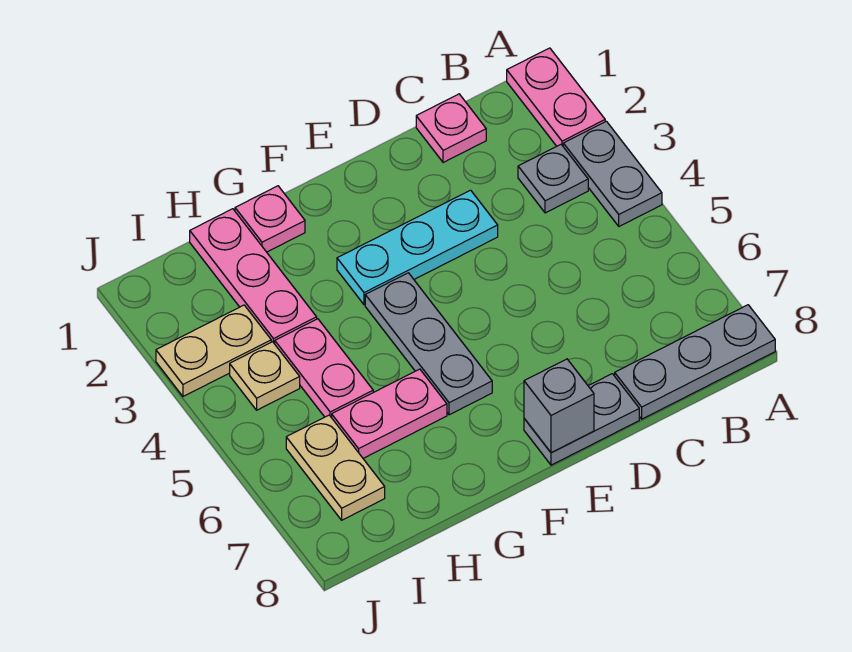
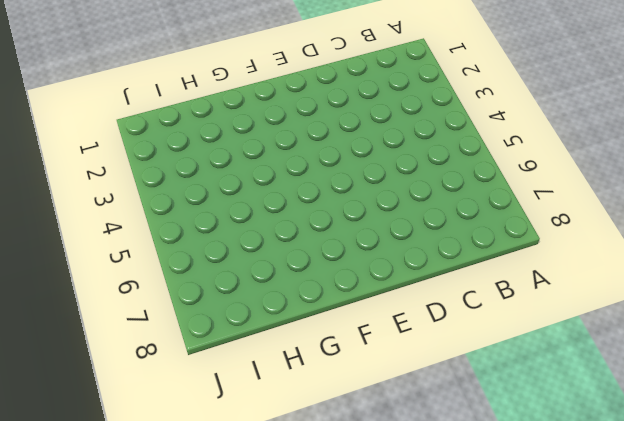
none -> pink 1x2 plate [507,48,605,146]
none -> grey 1x2 plate [563,121,662,226]
none -> grey 1x3 plate [615,305,775,419]

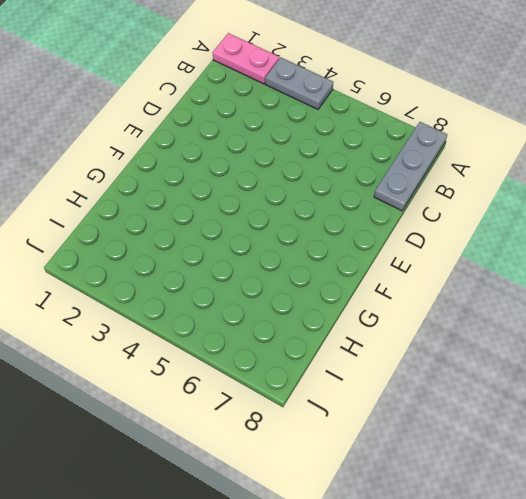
none -> grey 1x1 plate [518,145,588,213]
none -> pink 1x1 plate [416,94,486,163]
none -> cyan 1x3 plate [337,190,498,305]

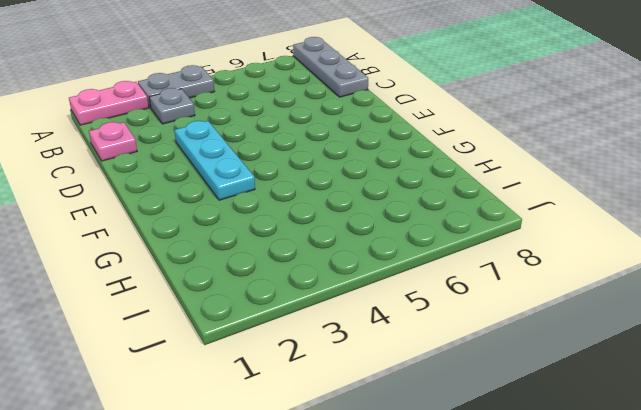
none -> grey 1x2 plate [524,374,639,465]
none -> grey 1x3 plate [365,273,492,415]
none -> pink 1x1 plate [235,186,305,252]

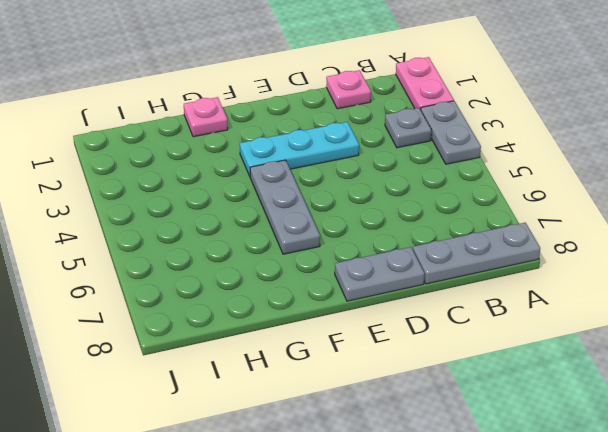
none -> pink 1x2 plate [332,369,447,458]
none -> pink 1x3 plate [190,209,317,344]
none -> pink 1x2 plate [275,319,373,418]

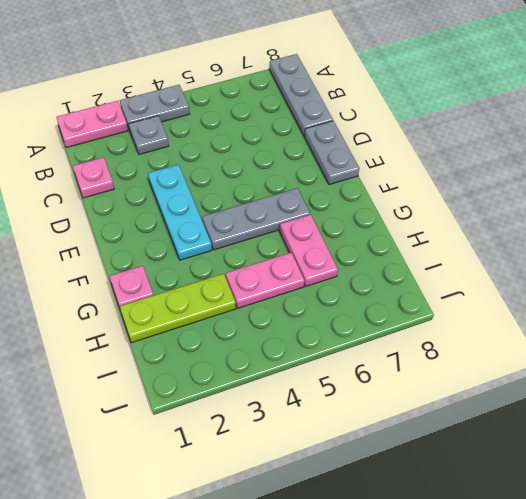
lime 1x3 plate [120,274,236,343] -> pink 1x3 plate [190,209,317,344]
none -> tan 1x2 plate [156,305,271,396]
none -> tan 1x1 plate [230,342,300,410]
none -> tan 1x2 plate [286,415,385,520]

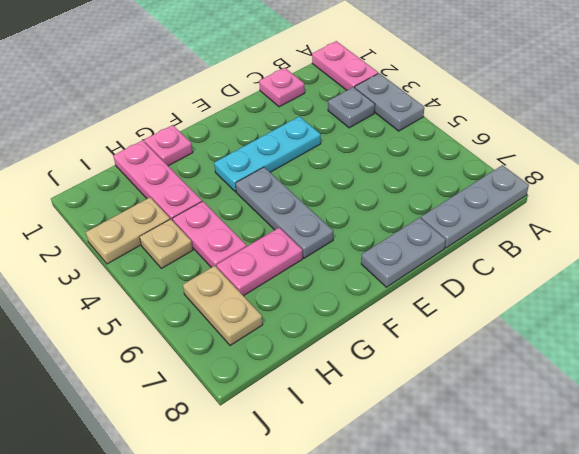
none -> grey 1x1 brick [524,359,594,453]

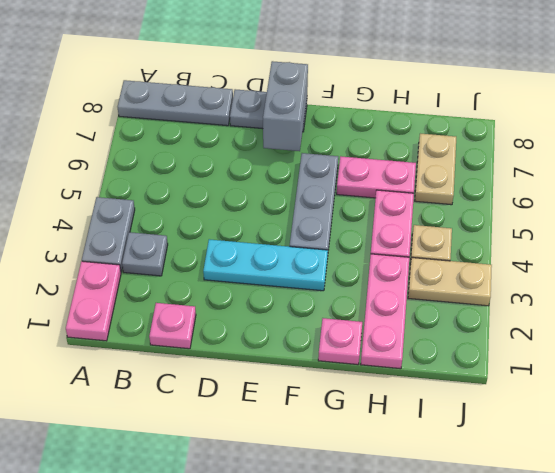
grey 1x2 brick [263,61,308,151] -> grey 1x1 brick [524,359,594,453]

